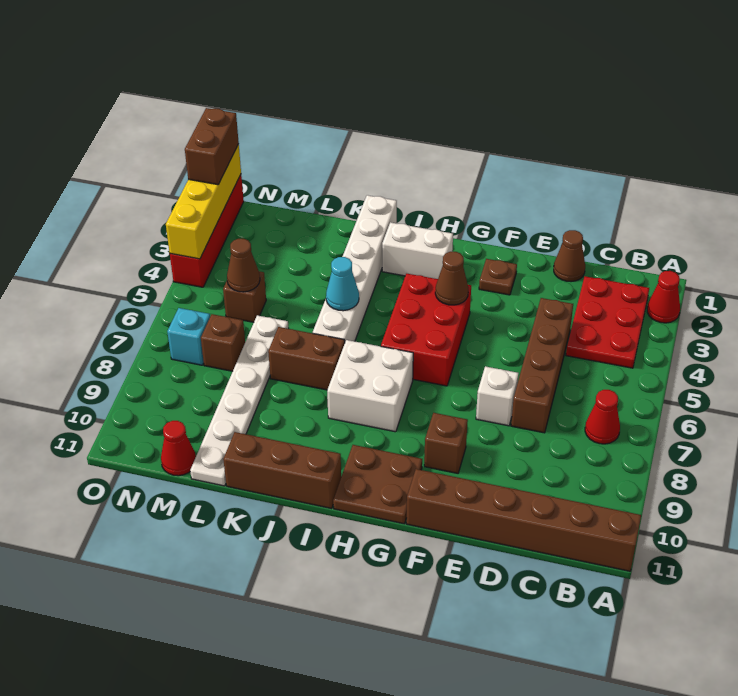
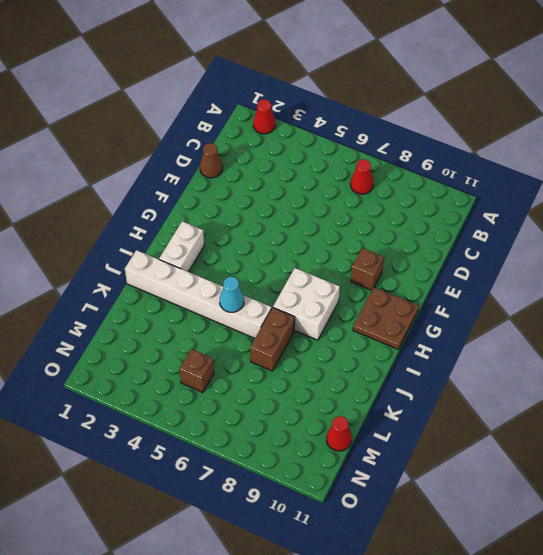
none -> brown 1x6 brick [406,469,641,571]
none -> red 2x3 plate [566,276,649,368]
none -> brown 1x4 brick [511,298,573,433]

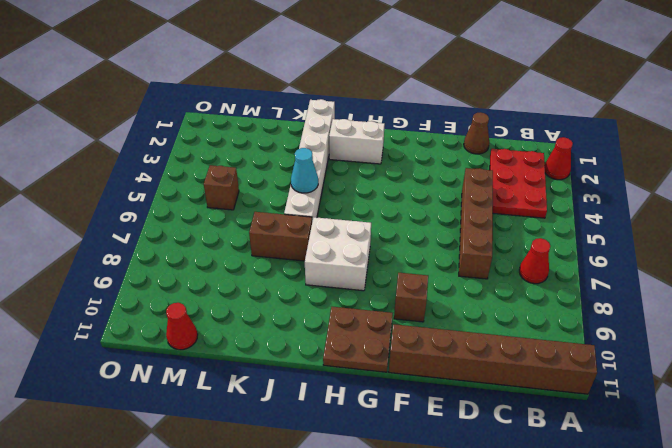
none -> white 1x1 brick [476,366,519,426]
none -> brown 1x1 plate [479,259,517,295]
none -> red 2x3 brick [381,274,471,386]

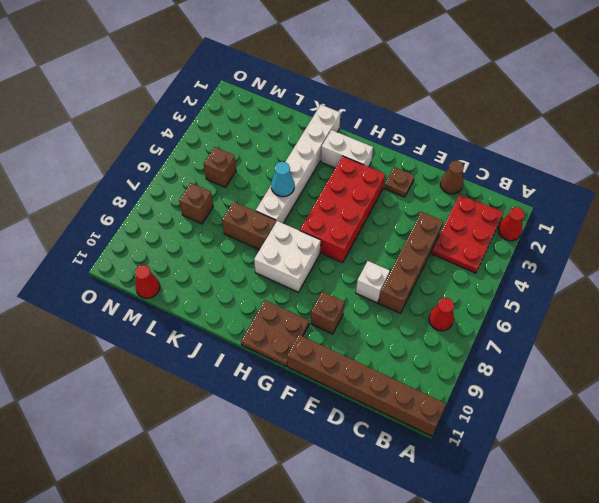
red 2x4 brick [300,156,385,263] -> red 2x3 brick [381,274,471,386]
none -> brown 1x3 brick [223,432,341,509]
none -> white 1x6 plate [190,315,289,486]
none -> cyan 1x1 brick [167,308,210,365]

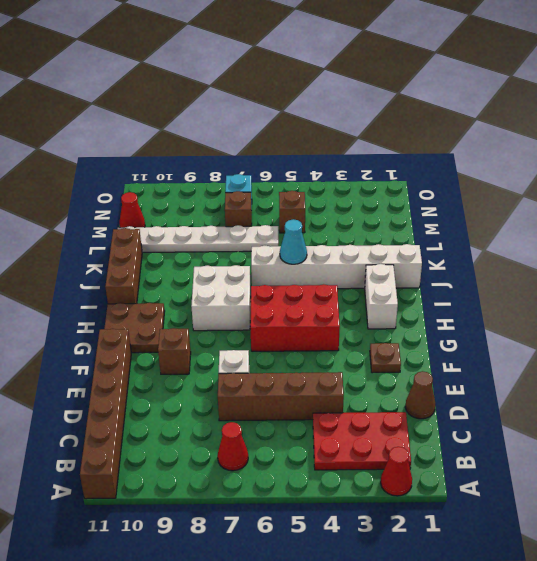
none -> brown 1x2 brick [268,327,345,390]
none -> red 1x4 brick [170,175,244,287]
none -> brown 1x1 cone [435,252,468,305]

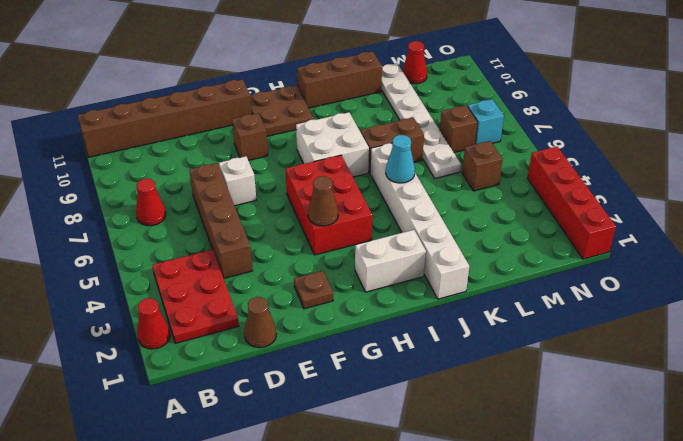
none -> brown 1x1 cone [227,239,260,292]
none -> yellow 1x4 brick [166,144,241,259]
none -> brown 1x2 brick [185,108,239,185]

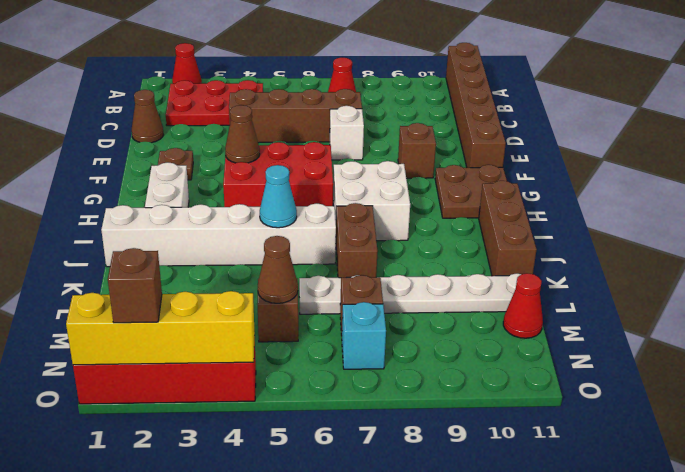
brown 1x1 brick [108,248,162,323] -> brown 1x2 brick [185,108,239,185]

